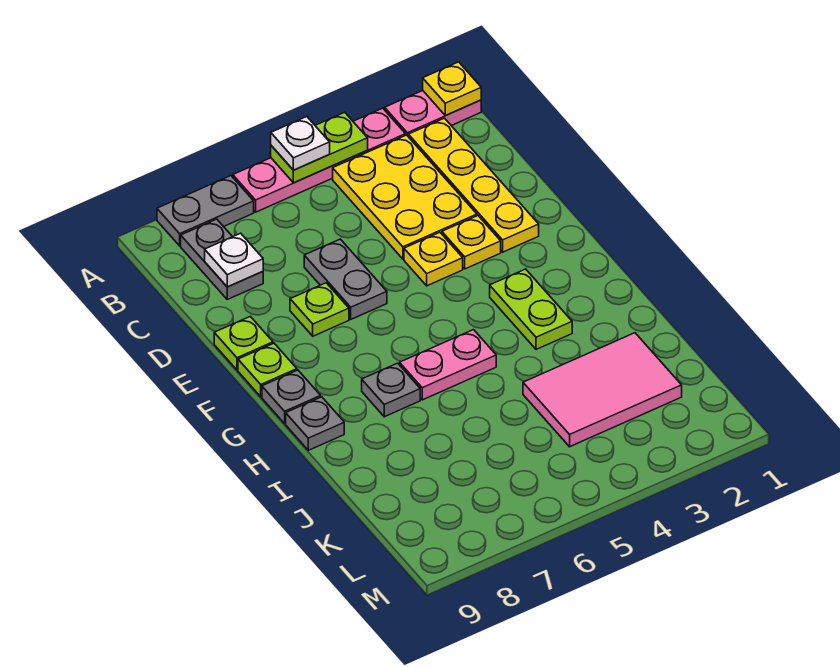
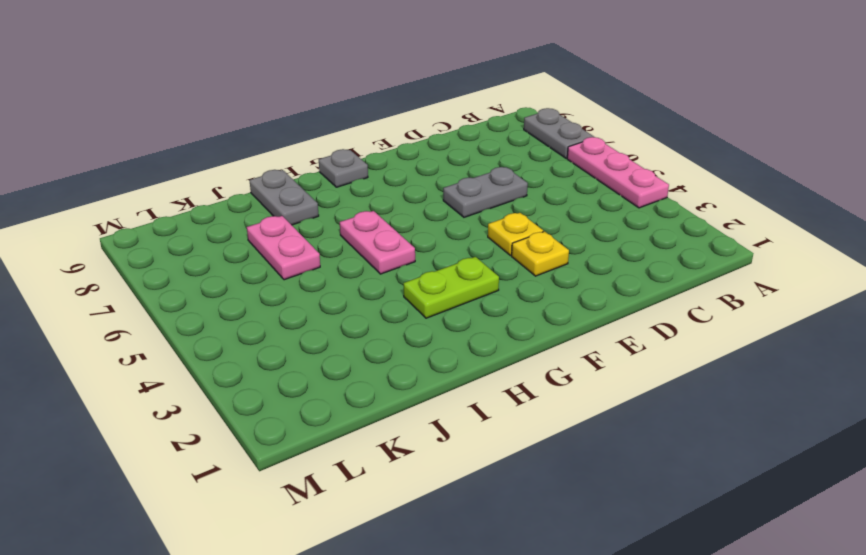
pink 1x3 plate [567,137,669,208] -> pink 1x4 plate [233,108,405,212]
grey 1x2 plate [249,170,319,225] -> grey 1x2 plate turned to [181,219,263,299]
pink 1x2 plate [247,216,320,280] -> pink 1x2 plate moved to [385,91,481,136]
none -> yellow 1x4 plate [408,118,539,252]
none -> yellow 2x3 plate [333,135,477,259]
none -> lime 1x1 plate [290,283,349,336]

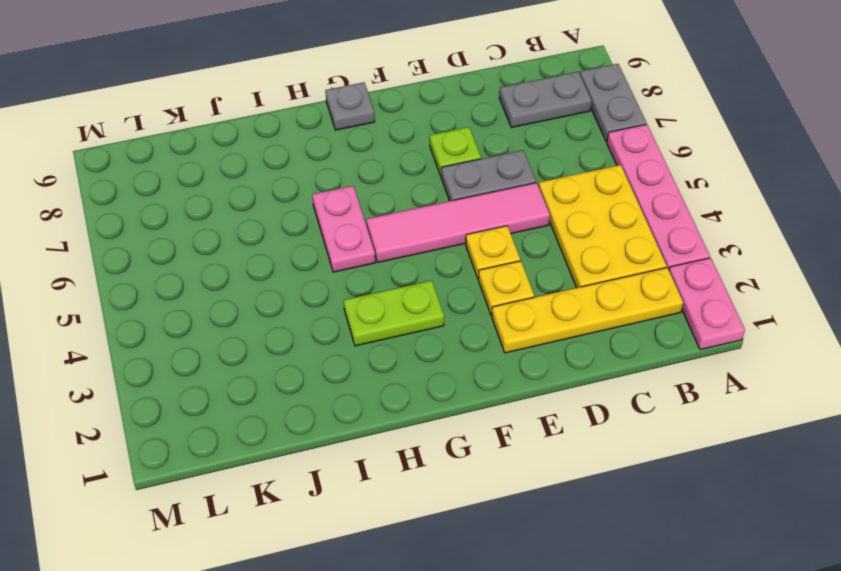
yellow 2x3 plate [539,165,667,288] -> yellow 2x3 plate turned to [333,135,477,259]
pink 1x4 tile [366,183,550,262] -> none
none -> lime 1x1 plate [214,317,273,370]
none -> lime 1x1 plate [238,343,297,397]
none -> grey 1x1 plate [362,363,420,417]

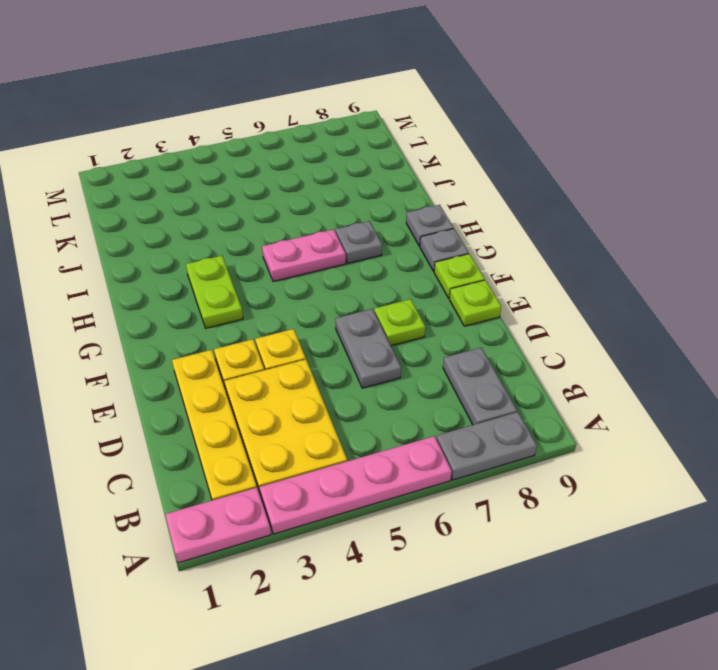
none -> pink 2x3 tile [523,333,682,447]
none -> yellow 1x1 plate [423,62,481,116]
none -> lime 1x2 plate [271,112,368,183]

